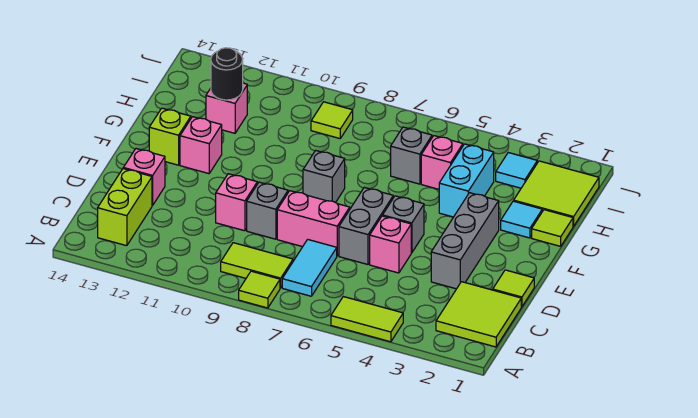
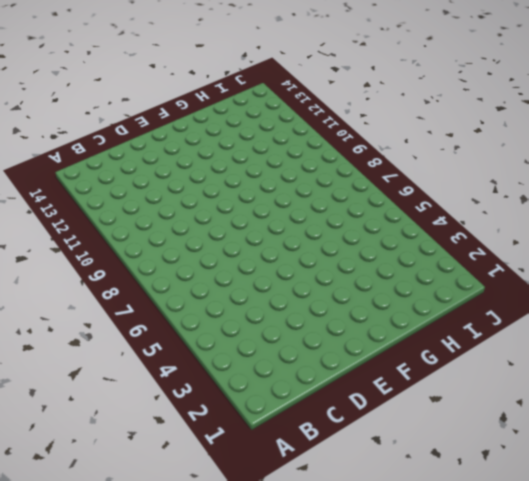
none -> lime 1x2 tile [331,297,403,342]
none -> lime 1x1 tile [239,271,280,308]
none -> lime 2x2 tile [436,282,521,347]

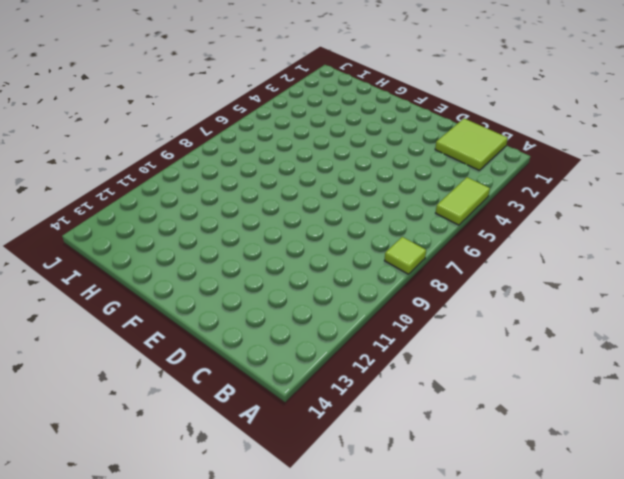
none -> cyan 1x2 tile [282,239,337,296]
none -> lime 1x2 tile [221,243,293,288]
none -> lime 1x2 brick [98,169,152,246]

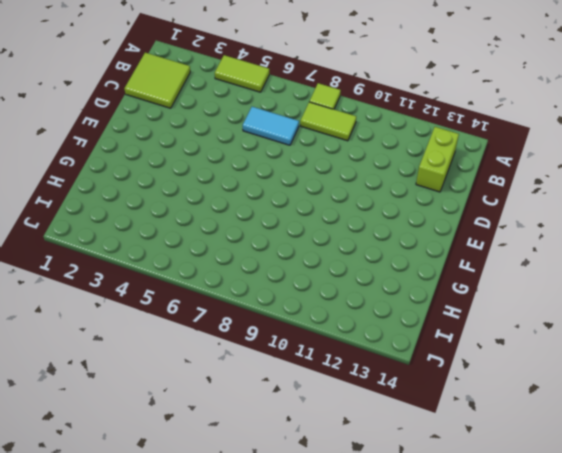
cyan 1x2 tile [243,107,299,145] -> cyan 1x2 tile turned to [282,239,337,296]
none -> lime 1x1 tile [493,270,534,307]
none -> grey 1x3 brick [431,193,499,289]
none -> pink 1x1 brick [370,216,411,273]

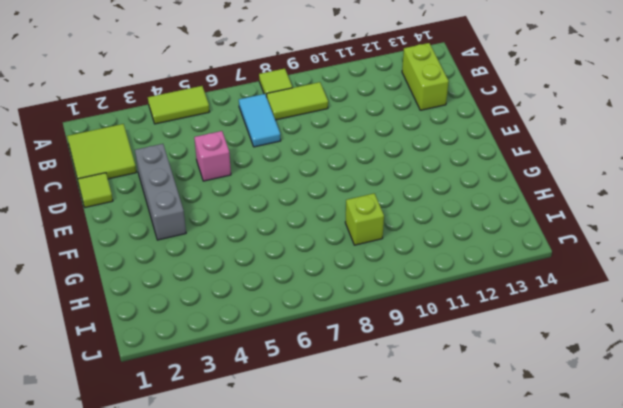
lime 1x1 brick [345,193,384,245] -> lime 1x1 brick moved to [149,108,191,165]
none -> grey 1x2 brick [339,187,393,264]
none -> pink 1x2 brick [277,191,350,256]
none -> grey 1x1 brick [247,182,288,239]

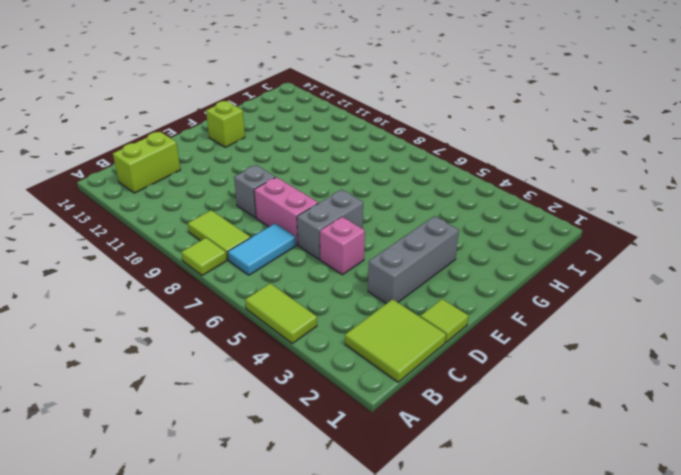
none -> pink 1x1 brick [216,174,257,231]
none -> pink 1x1 brick [123,149,165,205]
none -> grey 1x1 brick [383,196,424,253]

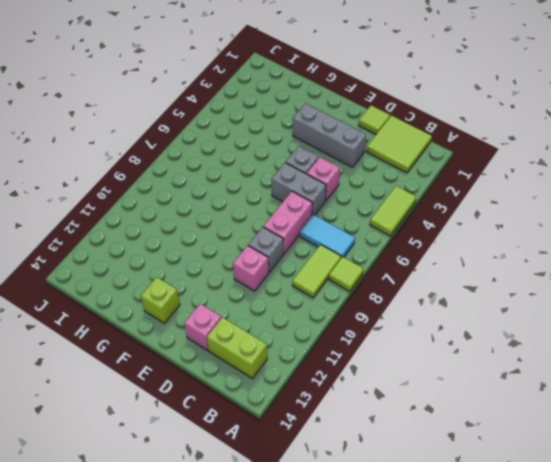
none -> grey 1x1 brick [303,150,345,203]
none -> pink 1x1 brick [180,117,222,174]
none -> lime 1x1 tile [532,210,573,246]

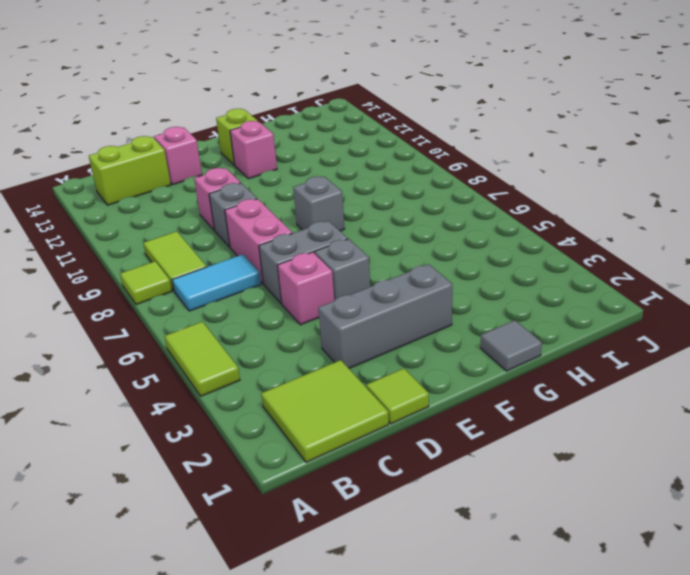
grey 1x1 tile [481,320,542,371] -> lime 1x1 tile [532,210,573,246]
none -> cyan 1x1 tile [501,201,542,238]
none -> cyan 1x2 brick [439,144,494,217]
none -> lime 2x2 tile [514,161,599,226]

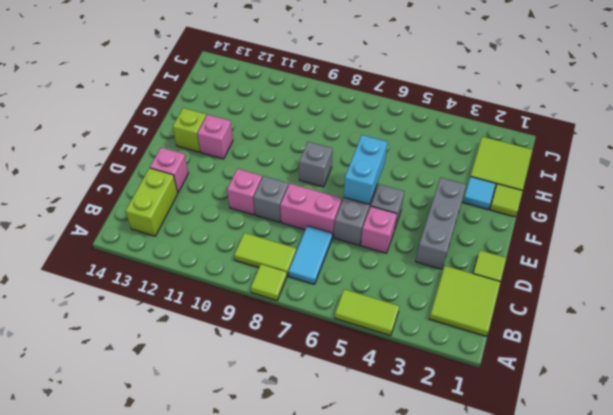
cyan 1x2 brick [344,135,388,204] -> cyan 1x2 brick moved to [439,144,494,217]
none -> pink 1x1 brick [421,136,463,189]
none -> grey 1x1 brick [390,127,432,184]
none -> pink 1x1 brick [206,83,247,133]

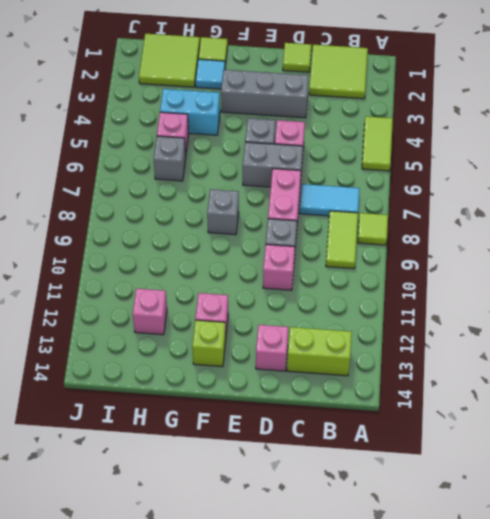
none -> cyan 1x1 tile [496,153,537,188]
none -> lime 1x1 tile [311,102,353,138]
none -> black 1x1 round brick [211,48,243,100]

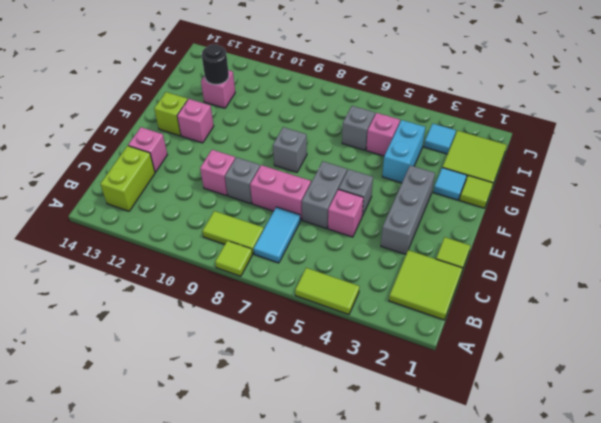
none -> lime 1x1 tile [311,102,353,138]

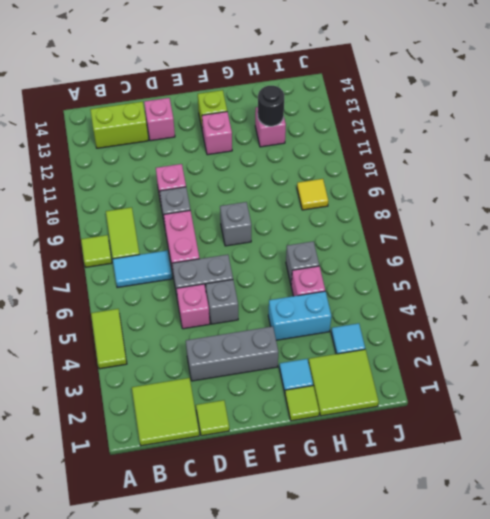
yellow 1x1 tile [297,179,328,210] -> lime 1x1 tile [311,102,353,138]

